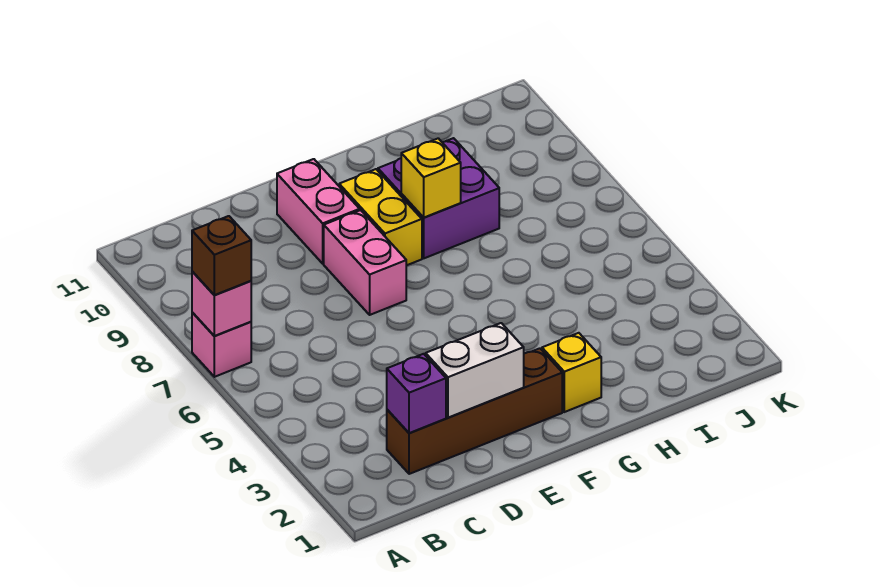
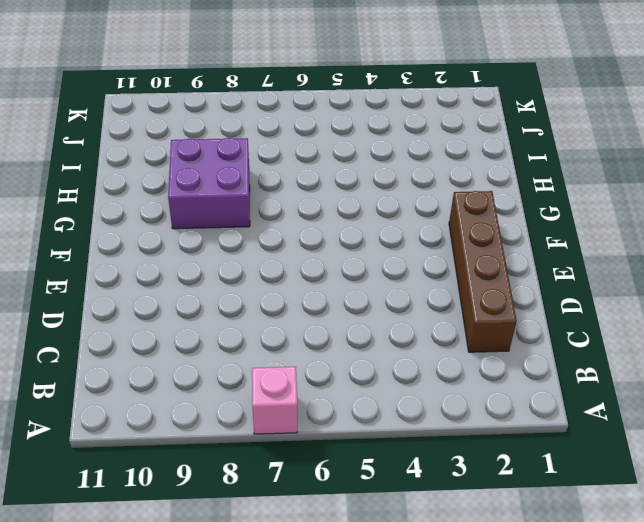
none -> pink 1x2 brick [324,210,406,315]
none -> pink 1x2 brick [277,159,360,264]
none -> yellow 1x2 brick [339,169,422,265]

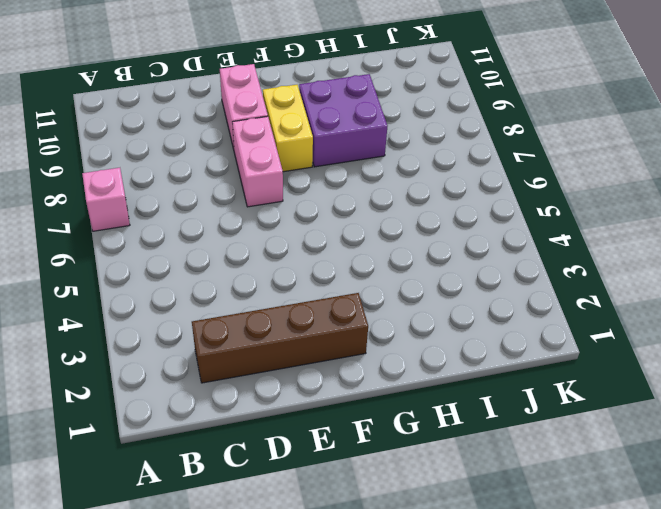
none -> yellow 1x1 brick [542,333,601,412]
none -> pink 1x1 brick [192,272,251,336]
none -> purple 1x1 brick [387,354,446,433]

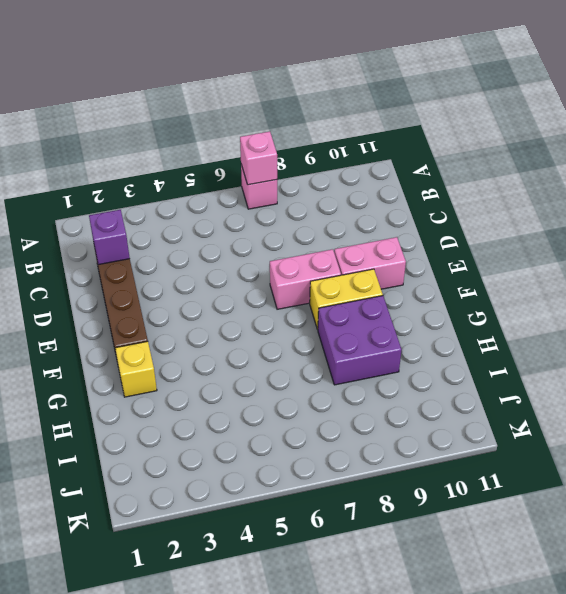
none -> white 1x2 brick [426,323,524,418]
none -> yellow 1x1 brick [401,138,461,218]
none -> brown 1x1 brick [192,216,251,295]

